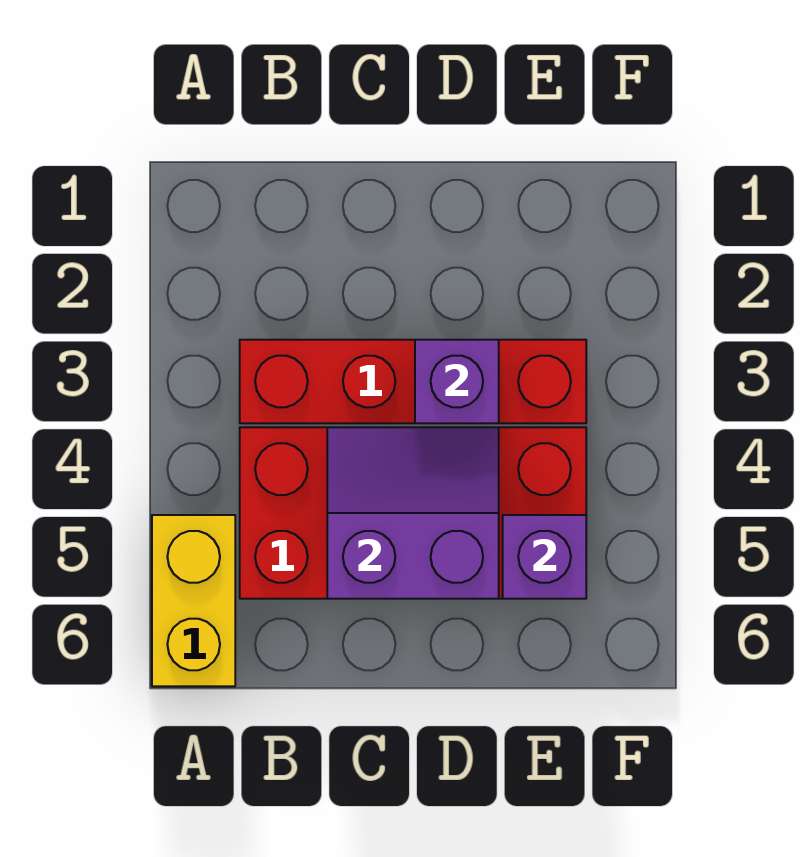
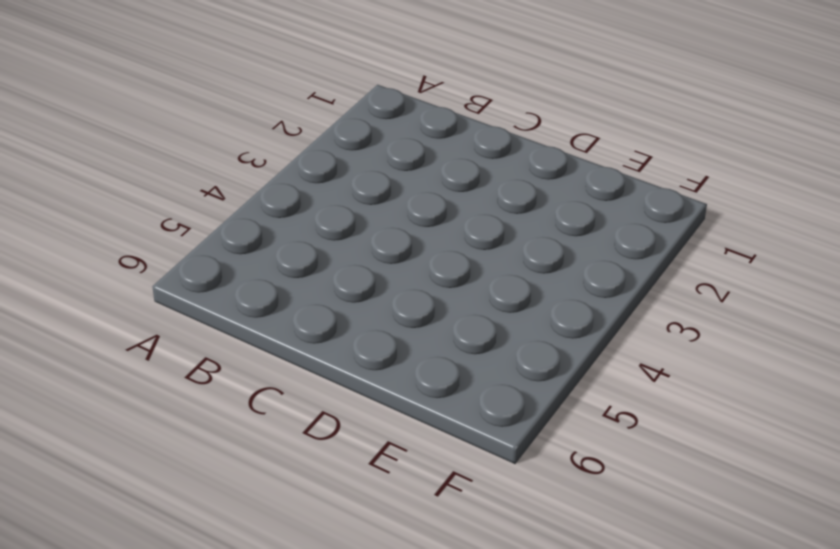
none -> yellow 1x2 brick [152,515,235,686]
none -> red 1x4 brick [240,340,586,423]

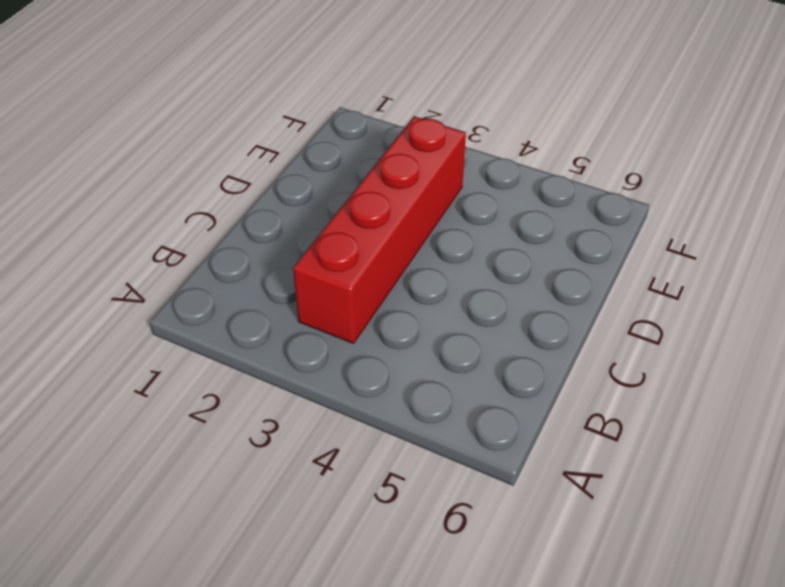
none -> yellow 1x2 brick [152,515,235,686]
none -> red 2x4 brick [240,427,586,599]

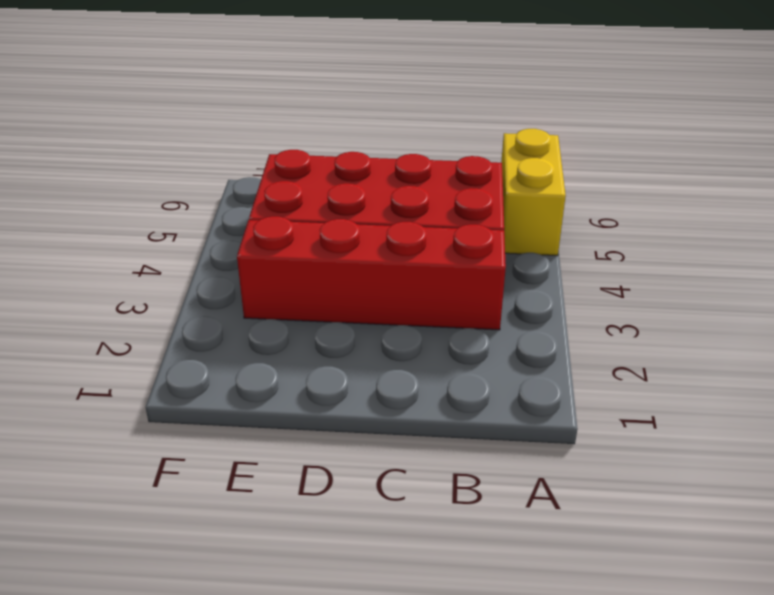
none -> purple 2x2 slope [327,427,499,599]
none -> purple 1x1 brick [415,340,499,423]

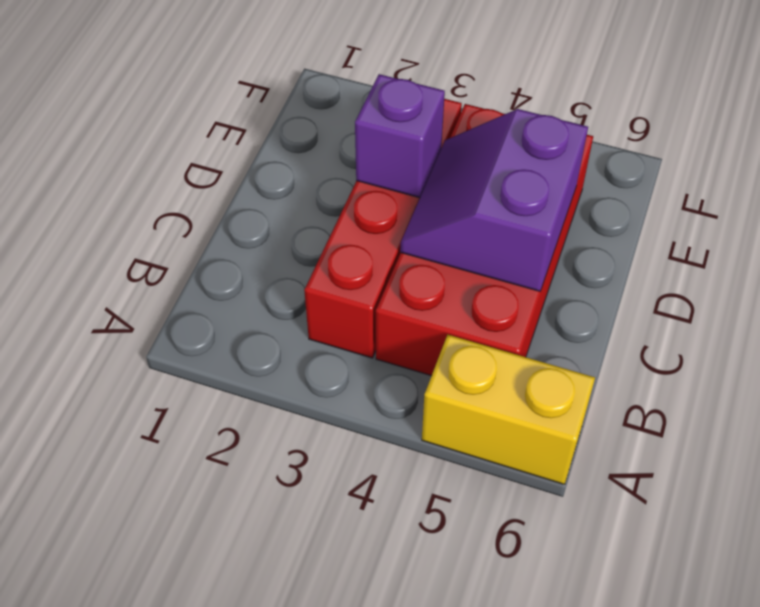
none -> purple 1x1 brick [503,515,586,599]

